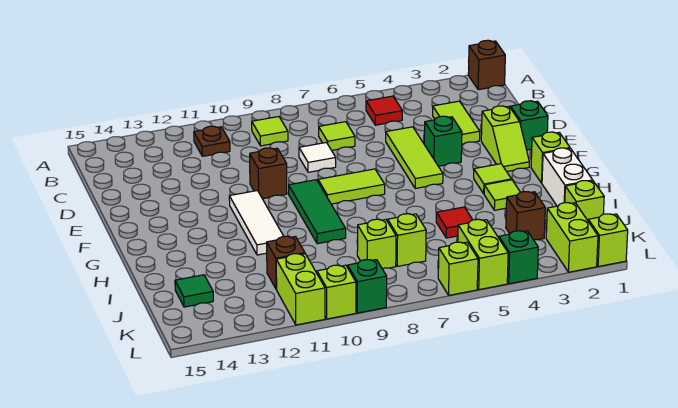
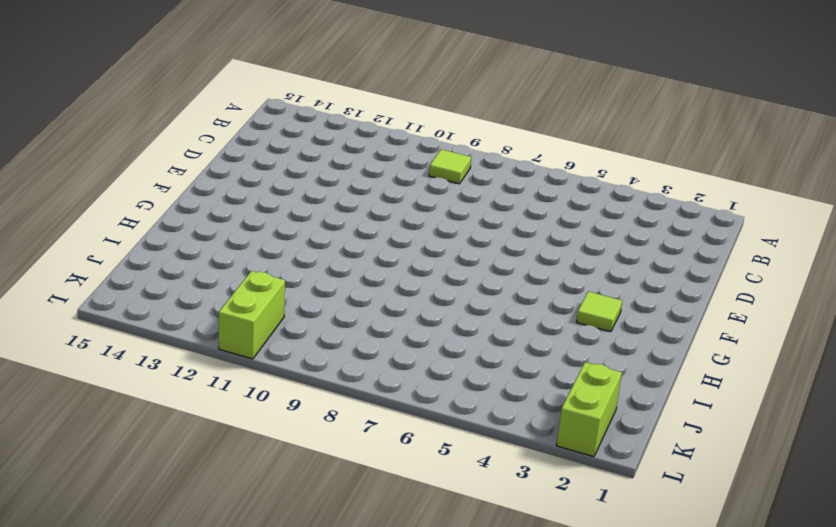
none -> brown 1x1 brick [468,40,505,90]
none -> red 1x1 tile [366,96,402,125]
none -> brown 1x1 plate [194,126,230,156]
none -> lime 1x2 tile [433,101,480,144]

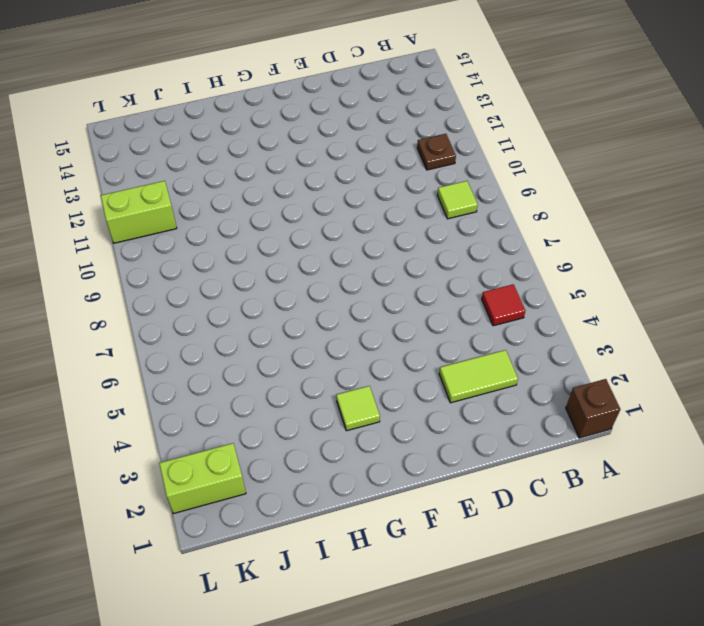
none -> lime 1x1 tile [319,122,355,150]
none -> lime 1x3 tile [386,127,443,189]
none -> white 1x1 tile [299,142,336,172]
none -> green 1x1 brick [511,101,548,150]

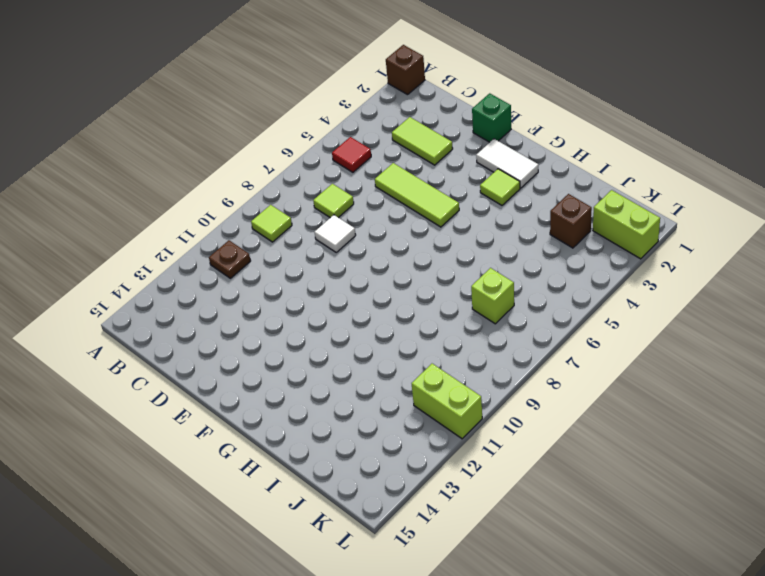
white 1x2 tile [476,139,538,188] -> lime 1x2 slope [481,106,529,171]
none -> green 1x1 brick [424,116,462,166]
none -> brown 1x1 brick [250,148,287,199]
none -> lime 1x2 tile [318,169,385,204]
none -> green 1x3 tile [289,180,346,244]

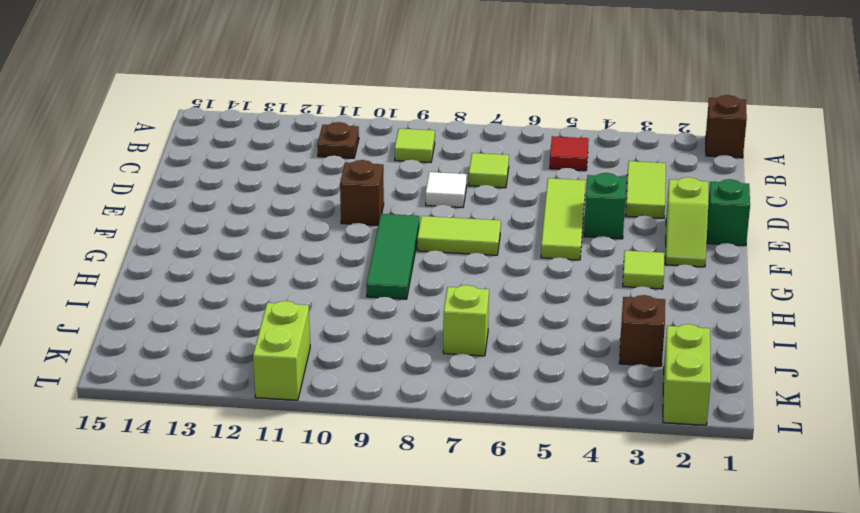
none -> white 1x3 tile [229,191,284,255]
none -> lime 1x1 brick [531,132,570,183]
none -> white 1x2 brick [542,148,593,206]
none -> lime 1x1 tile [484,180,520,210]

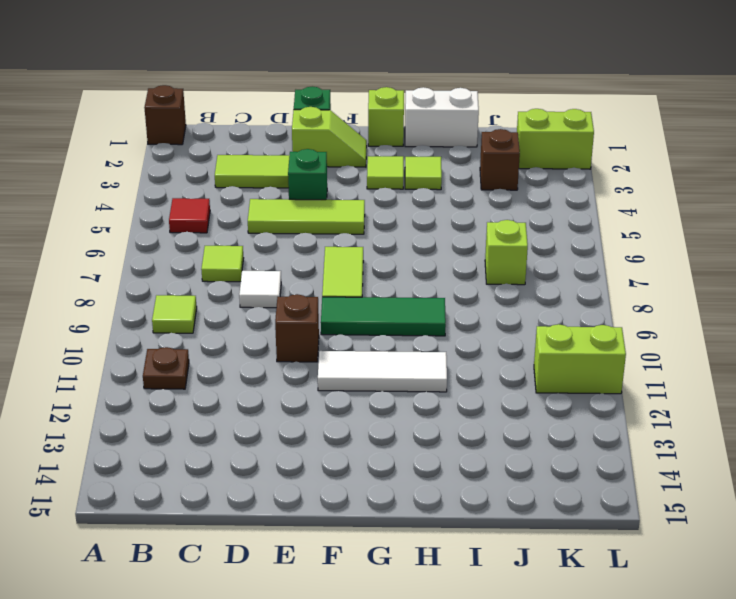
none -> red 1x1 tile [436,207,473,238]
none -> lime 1x1 brick [565,181,604,220]
none -> lime 1x1 brick [357,219,396,269]
none -> brown 1x1 brick [267,236,305,290]

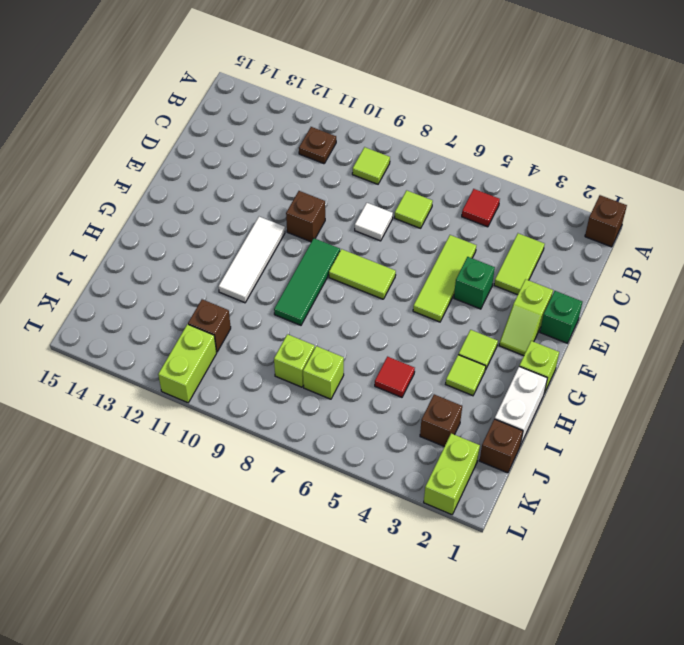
brown 1x1 brick [480,419,523,473] -> lime 1x1 brick [565,181,604,220]
none -> green 1x1 tile [175,275,213,307]
none -> lime 1x2 brick [458,219,508,290]
none -> lime 1x1 brick [588,214,628,267]
none -> green 1x1 brick [499,231,538,284]

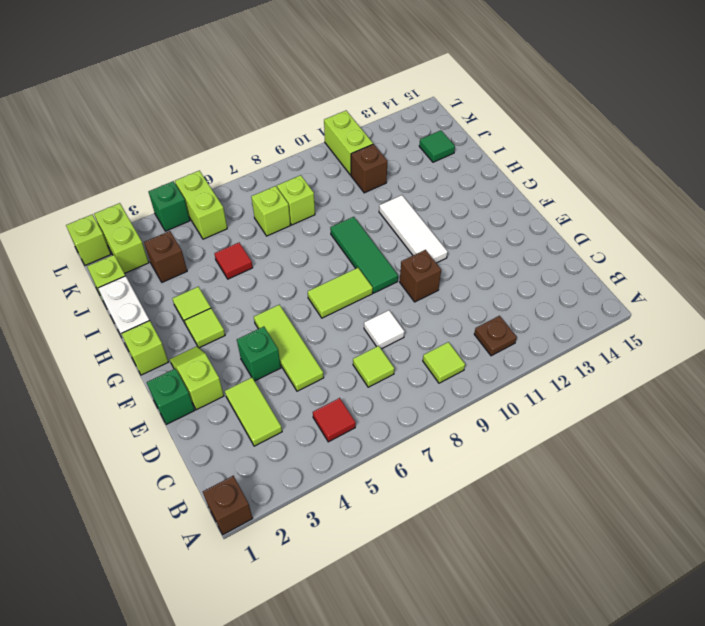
none -> lime 1x1 brick [438,242,478,295]
none -> green 1x1 brick [348,260,387,313]
none -> lime 1x1 brick [317,265,356,319]

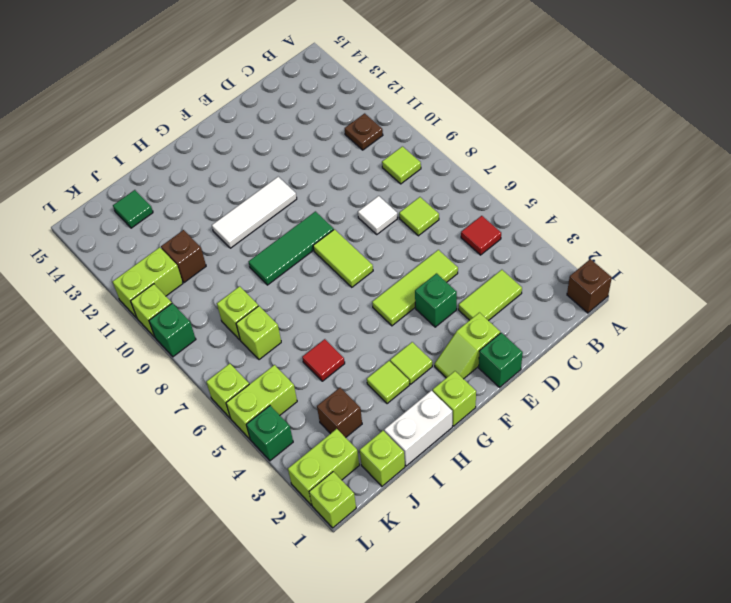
none -> brown 1x1 brick [250,148,287,199]

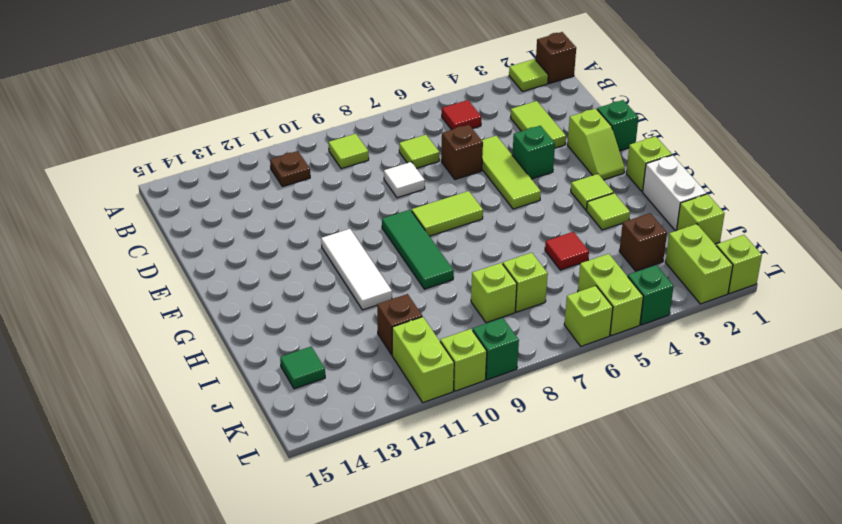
lime 1x1 tile [509,59,548,92] -> none
brown 1x1 brick [441,125,483,180] -> brown 1x1 brick moved to [250,148,287,199]

